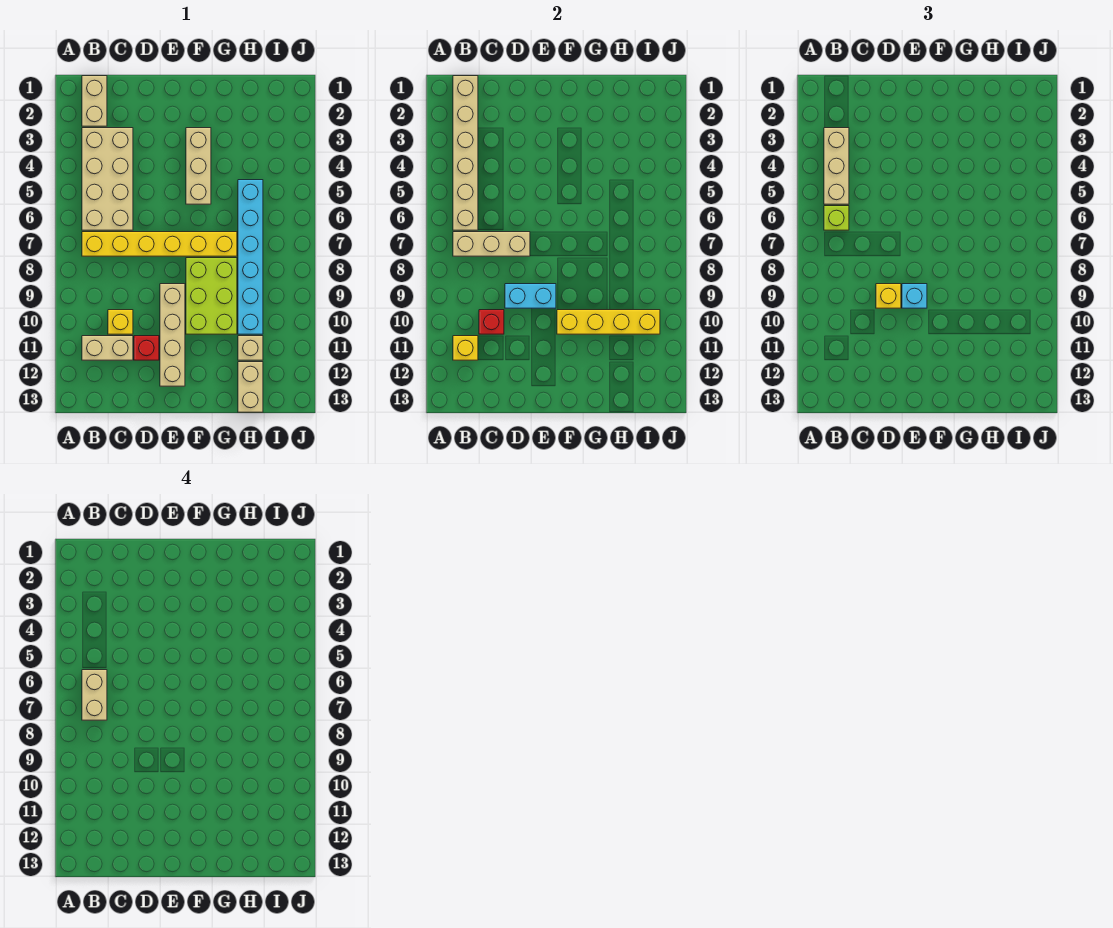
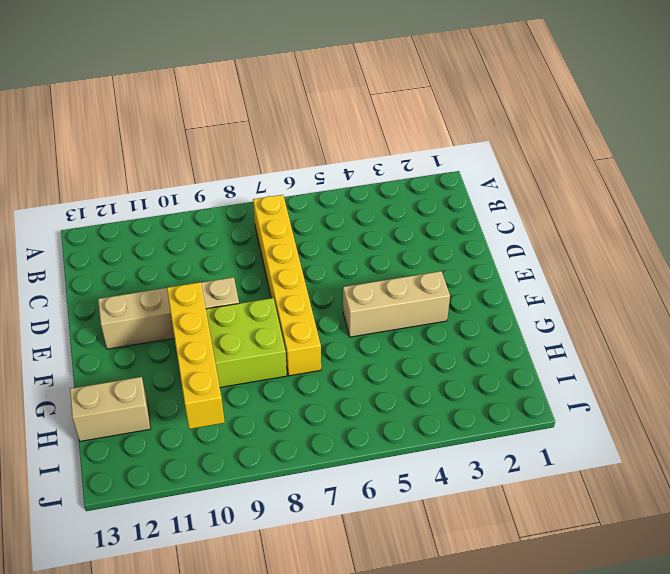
none -> tan 1x2 brick [82,76,107,126]
none -> tan 2x4 brick [82,128,133,230]
none -> tan 1x2 brick [82,336,133,360]

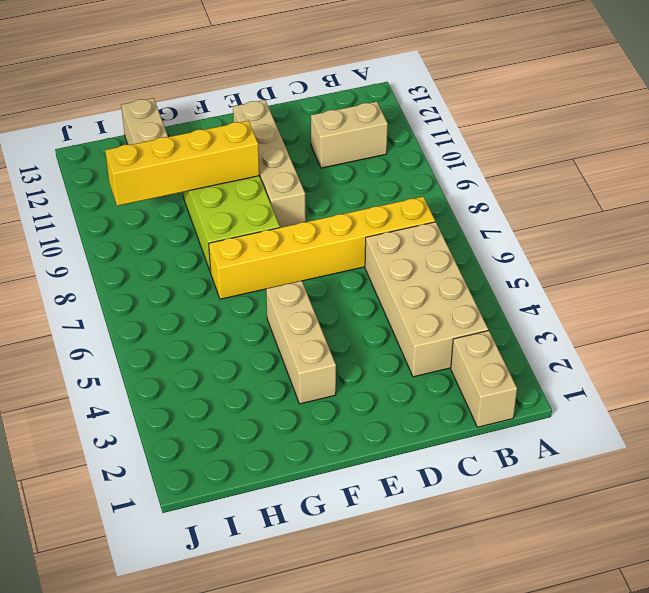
none -> yellow 1x1 brick [108,310,133,334]
none -> red 1x1 brick [134,336,159,360]
none -> cyan 1x6 brick [238,180,263,334]

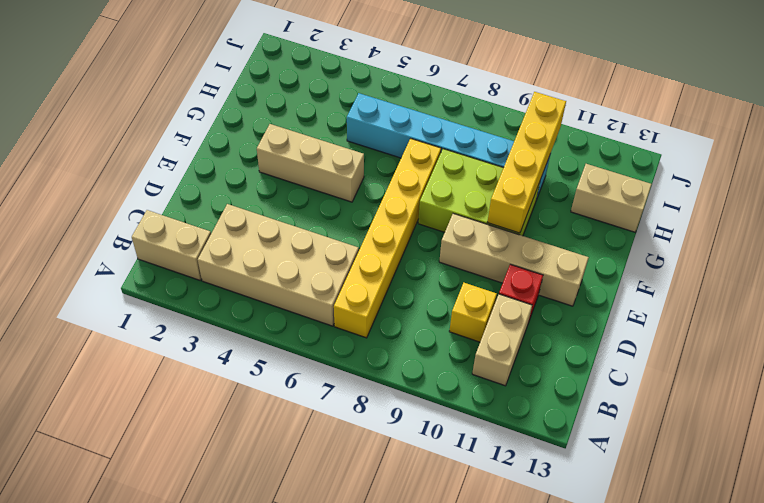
none -> tan 1x1 brick [238,336,263,360]
none -> tan 1x6 brick [453,76,478,230]
none -> tan 1x3 brick [453,232,530,256]

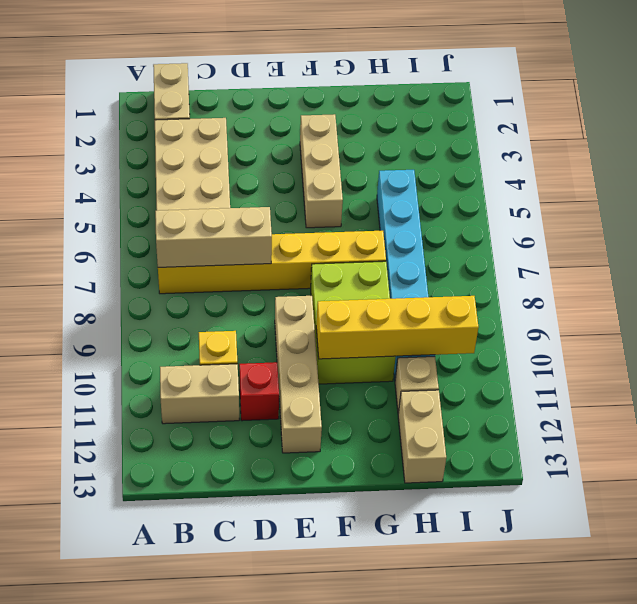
none -> tan 1x6 brick [453,76,478,230]
none -> yellow 1x1 brick [453,336,478,360]
none -> red 1x1 brick [479,310,504,334]

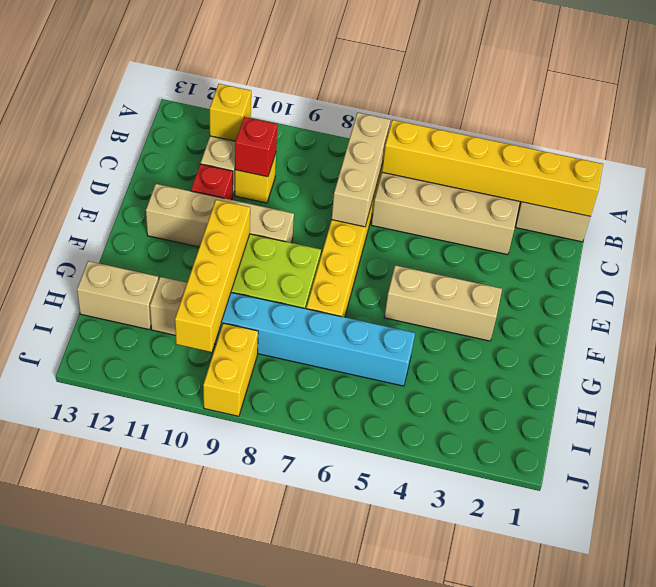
yellow 1x6 brick [382,120,603,216] -> tan 1x6 brick [453,76,478,230]
yellow 1x2 brick [203,323,258,416] -> none
none -> cyan 1x2 brick [505,284,556,308]
none -> tan 1x3 brick [824,128,849,204]
none -> lime 1x1 brick [824,206,849,230]

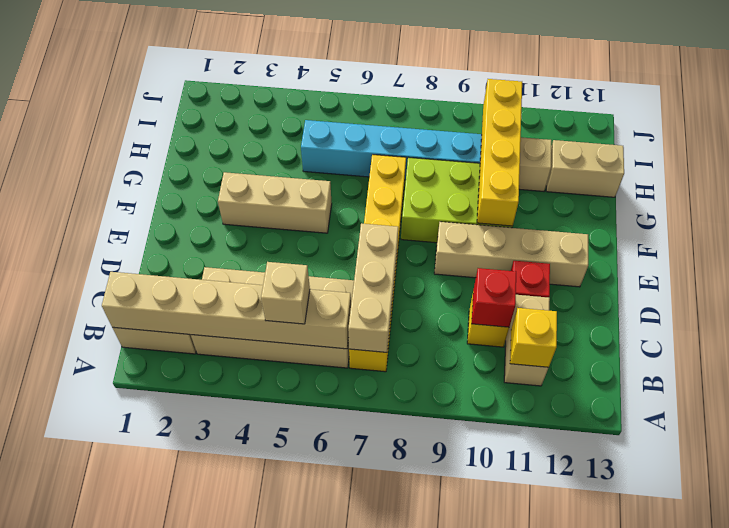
tan 1x1 brick [261,262,310,324] -> tan 1x3 brick [824,128,849,204]
none -> cyan 1x2 brick [505,284,556,308]
none -> lime 1x1 brick [824,206,849,230]
none -> yellow 1x1 brick [876,284,901,308]

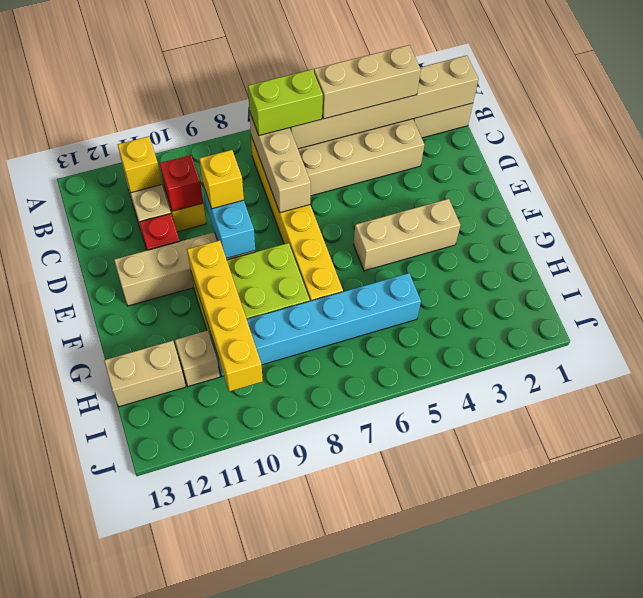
lime 1x2 brick [248,69,323,135] -> lime 1x1 brick [824,206,849,230]
none -> cyan 1x1 brick [902,284,927,308]
none -> tan 1x2 brick [82,670,107,720]

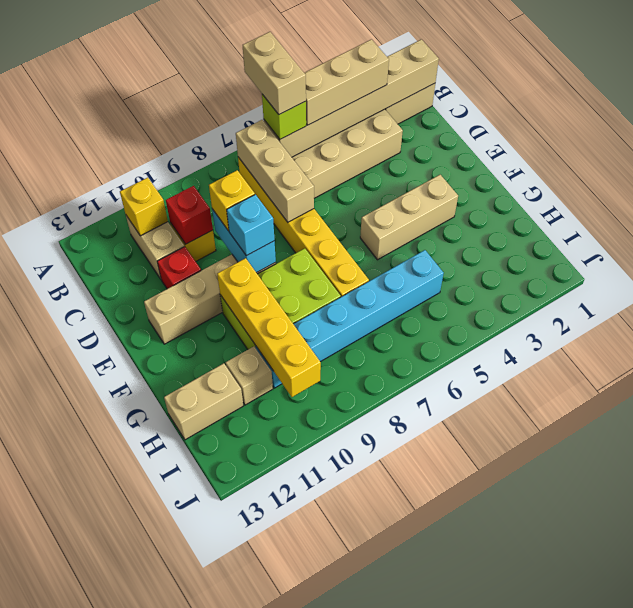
tan 1x2 brick [243,32,306,115] -> tan 1x2 brick turned to [82,670,107,720]

